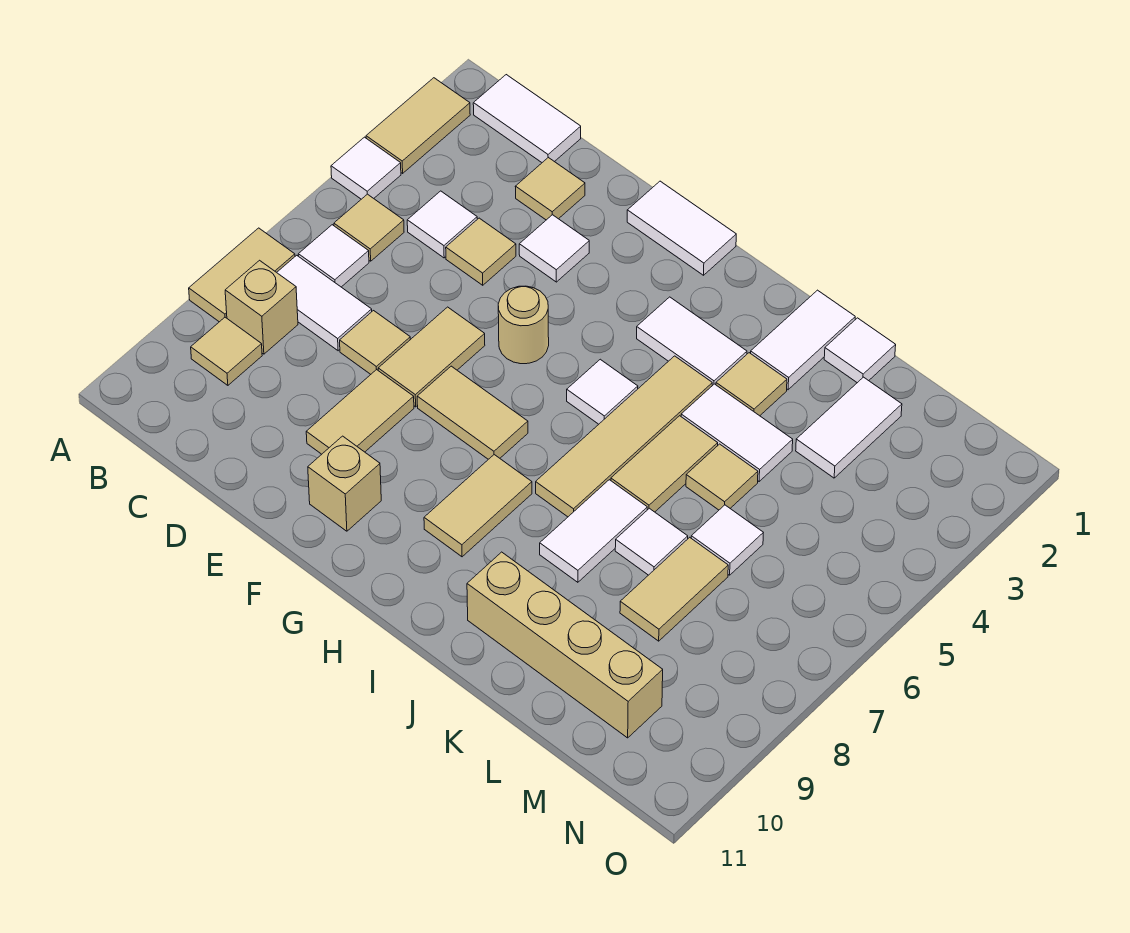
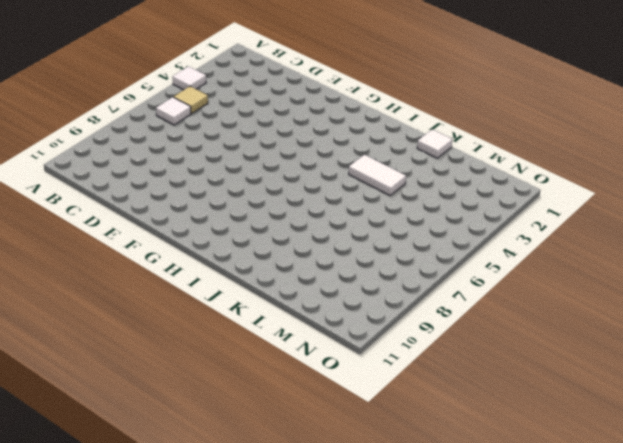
none -> tan 1x2 tile [366,78,470,173]
none -> tan 1x2 tile [189,228,295,322]
none -> white 1x2 tile [473,75,581,162]
none -> white 1x2 tile [277,255,372,351]

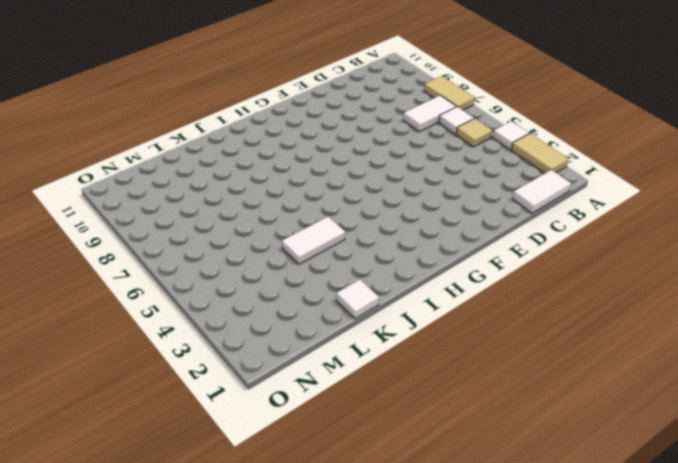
none -> tan 1x1 brick [225,260,298,354]
none -> tan 1x1 tile [191,317,262,385]
none -> white 1x1 tile [407,191,477,258]
none -> tan 1x1 tile [515,157,585,220]

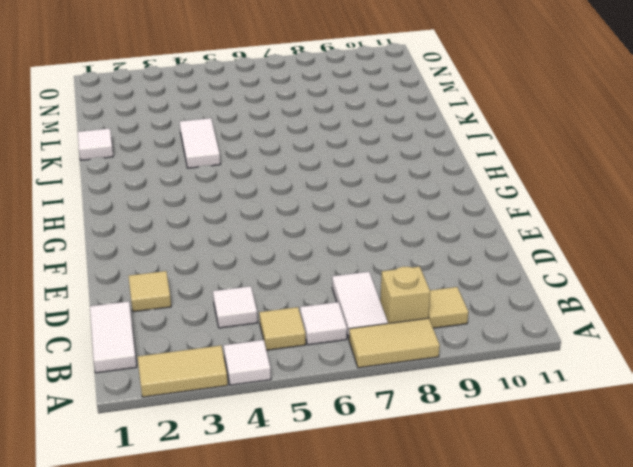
none -> tan 1x1 tile [446,218,516,285]
none -> tan 1x1 tile [340,311,410,374]
none -> white 1x1 tile [519,215,589,282]
none -> tan 1x2 tile [378,307,485,407]

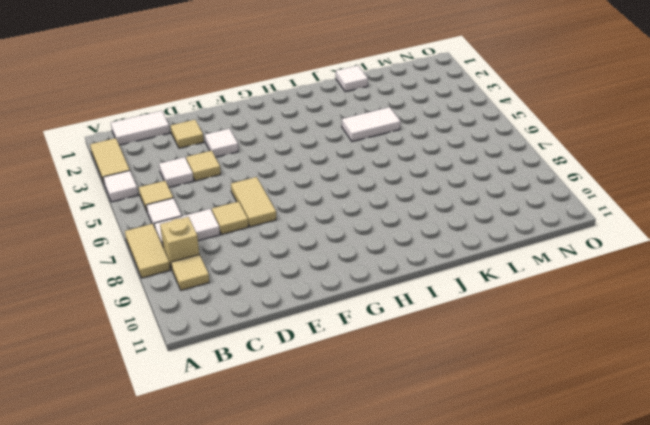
none -> tan 1x2 tile [306,370,414,454]
none -> white 1x2 tile [627,181,736,275]
none -> tan 1x1 round brick [498,286,549,364]
none -> tan 1x2 tile [417,366,528,459]

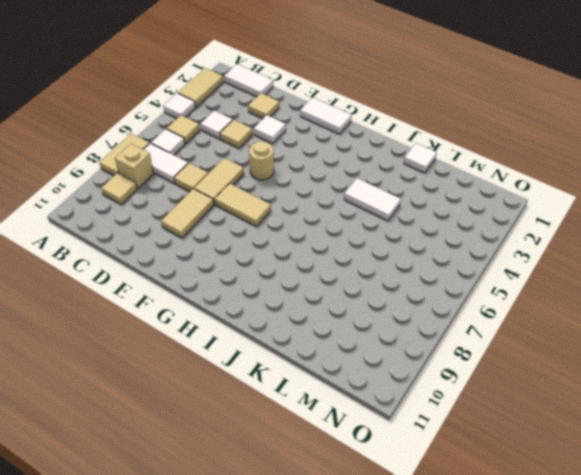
none -> tan 1x1 brick [308,436,381,531]
none -> white 1x2 tile [637,297,747,386]
none -> white 1x1 tile [567,359,638,424]
none -> tan 1x2 tile [424,455,532,557]

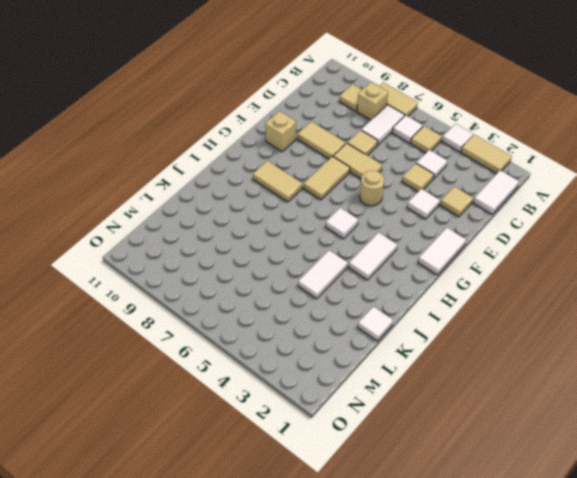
none -> tan 1x4 tile [536,356,712,517]
none -> white 1x2 tile [751,290,855,390]
none -> tan 1x1 tile [716,353,787,416]
none -> tan 1x2 tile [611,416,718,512]

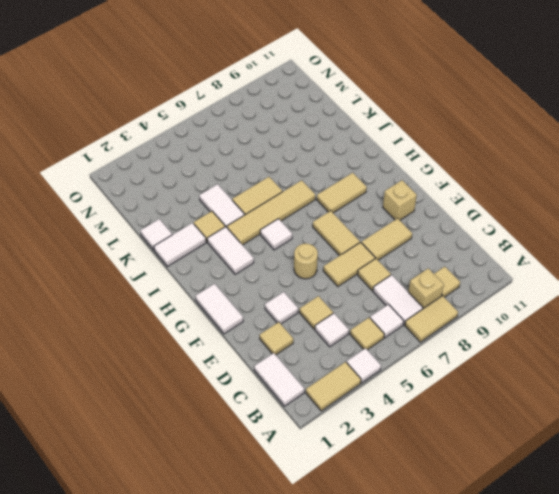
none -> white 1x2 tile [540,480,647,582]
none -> tan 1x4 brick [467,552,663,738]
none -> tan 1x1 tile [686,444,758,510]
none -> white 1x1 tile [615,508,688,575]

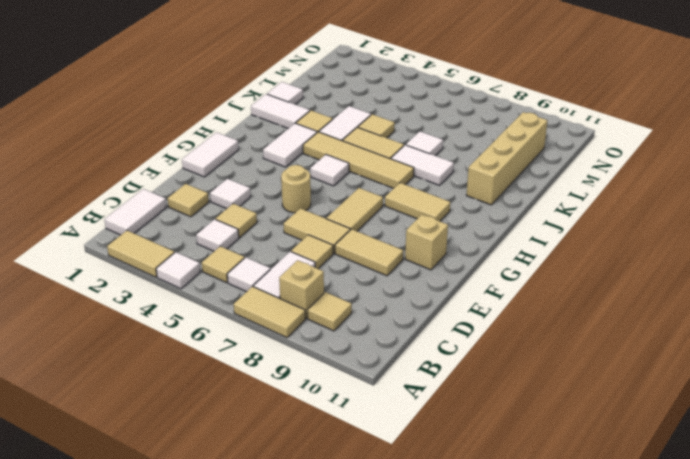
none -> white 1x2 tile [796,377,902,478]
none -> white 1x1 tile [691,505,763,575]
none -> tan 1x2 tile [620,537,728,641]

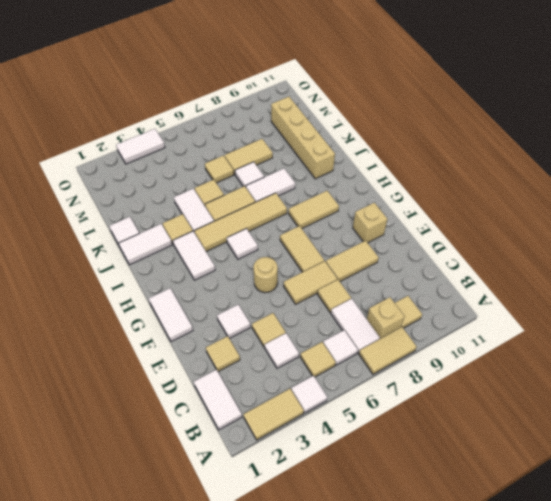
tan 1x1 tile [205,156,234,183] -> white 1x1 tile [691,505,763,575]
white 1x2 tile [116,129,165,164] -> white 1x2 tile moved to [796,377,902,478]

